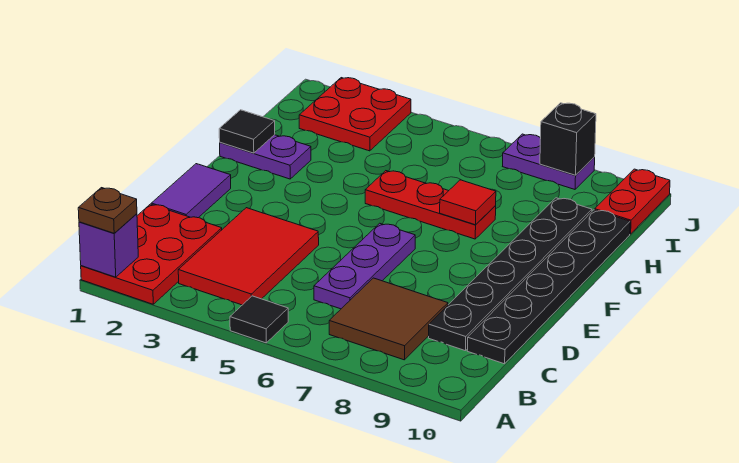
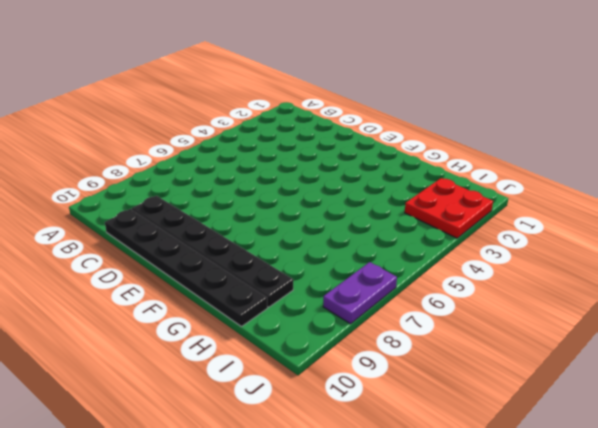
none -> red 2x3 plate [81,204,222,304]
none -> black 1x1 tile [230,296,288,343]
none -> red 2x3 tile [178,208,319,305]

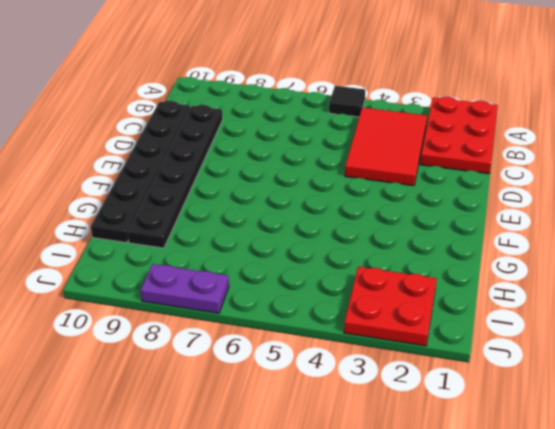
none -> brown 2x2 tile [329,278,448,360]
none -> purple 1x3 plate [314,223,415,309]
none -> purple 1x2 tile [151,164,231,218]

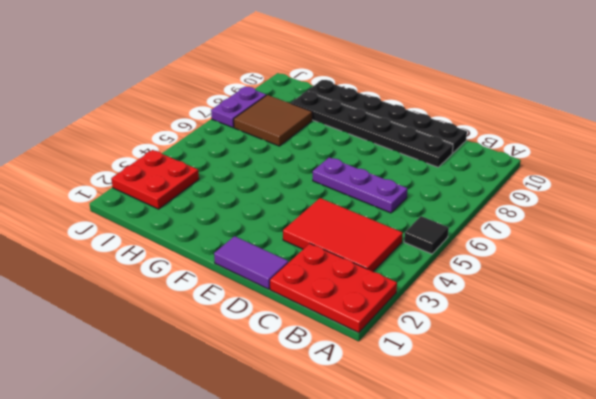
brown 2x2 tile [234,95,312,146] -> brown 2x2 tile moved to [329,278,448,360]
none -> purple 1x2 plate [220,135,311,179]
none -> red 1x3 plate [365,171,496,239]
none -> red 1x2 plate [595,169,670,234]

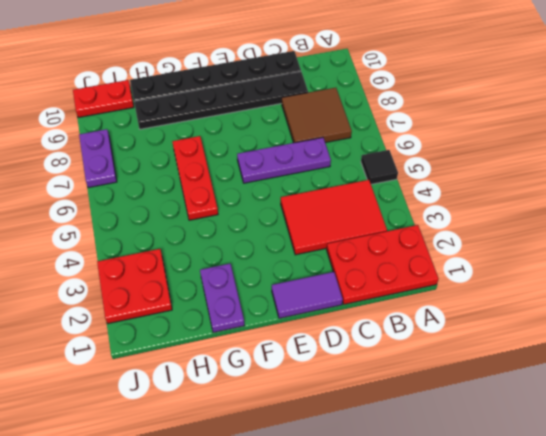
none -> purple 1x1 brick [79,214,138,277]
none -> black 1x1 tile [219,110,275,153]
none -> red 1x1 tile [440,180,496,225]

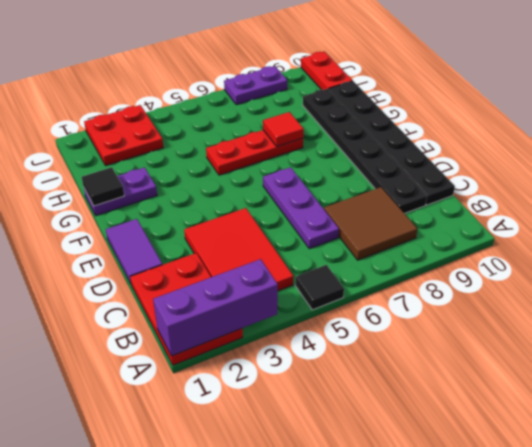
purple 1x3 brick [153,259,278,356] -> purple 1x1 brick [79,214,138,277]
none -> black 1x1 brick [540,103,596,175]
none -> brown 1x1 plate [78,188,137,233]

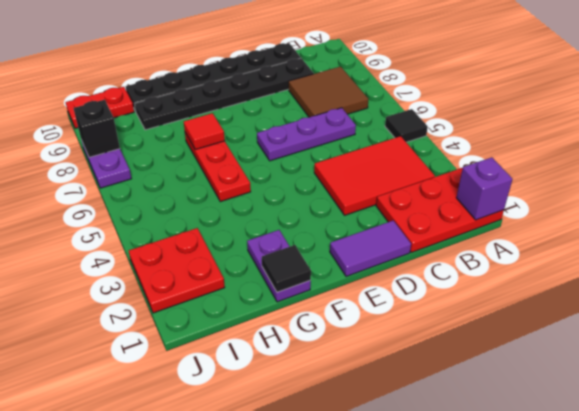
none -> brown 1x1 plate [78,188,137,233]

